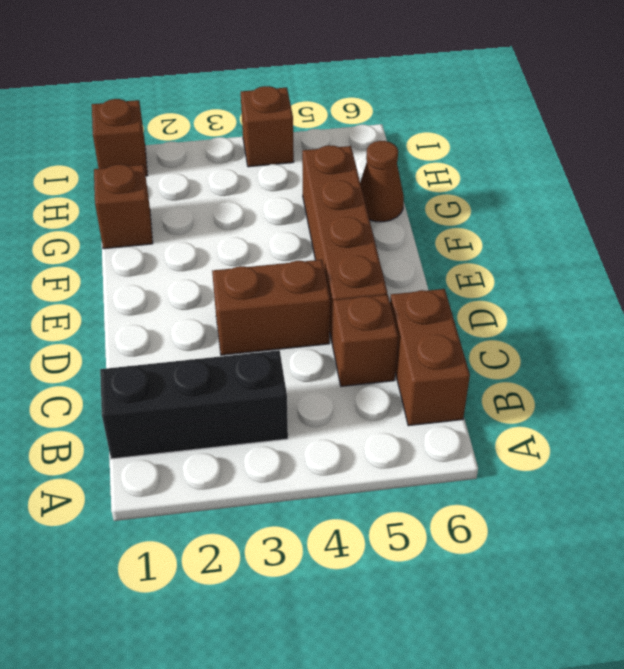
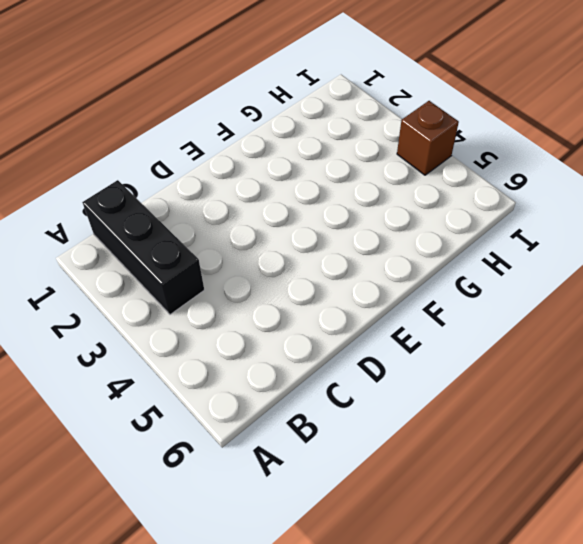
none -> brown 1x2 brick [390,289,470,426]
none -> brown 1x1 brick [332,295,398,386]

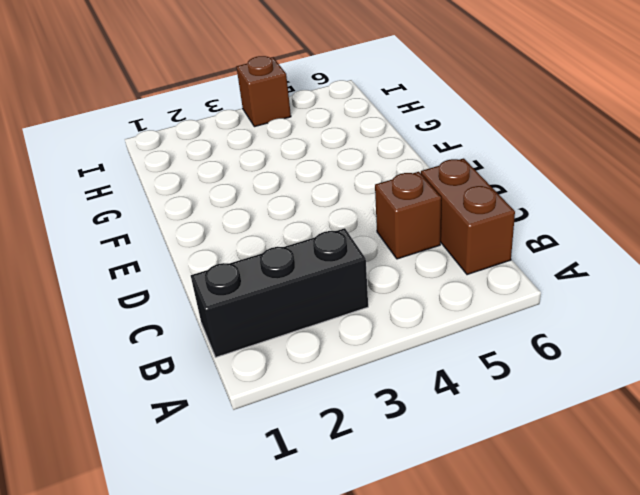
none -> brown 1x2 brick [212,260,330,355]
none -> brown 1x4 brick [302,145,387,344]

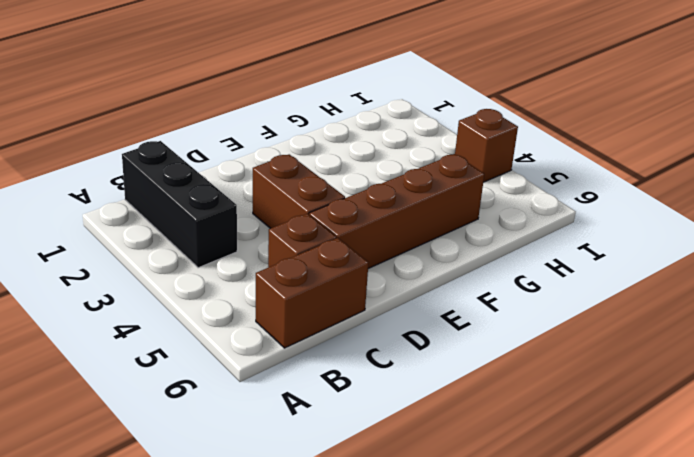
none -> brown 1x1 brick [94,164,153,249]
none -> brown 1x1 cone [360,141,404,222]

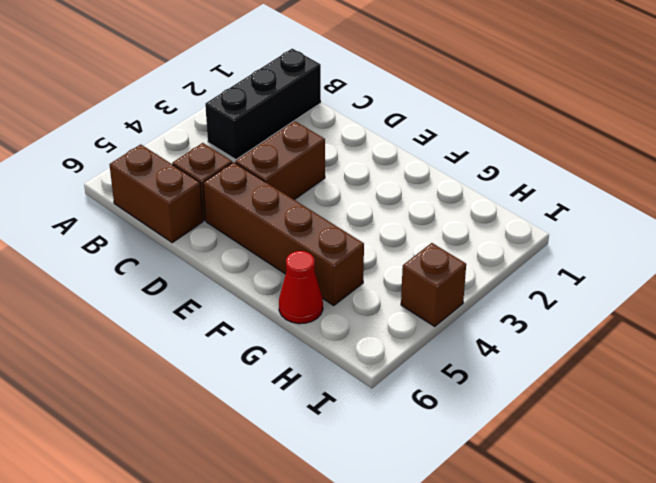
red 1x1 cone [279,251,323,324] -> brown 1x1 cone [360,141,404,222]
none -> brown 1x1 brick [94,164,153,249]
none -> brown 1x1 brick [92,99,148,176]

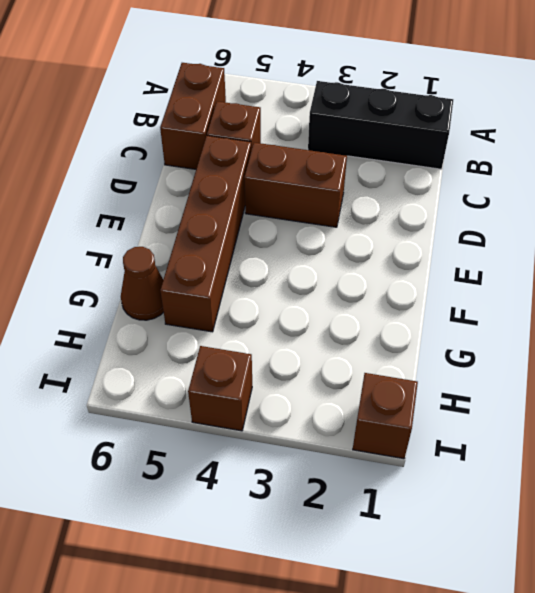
none -> brown 1x1 brick [94,164,153,249]

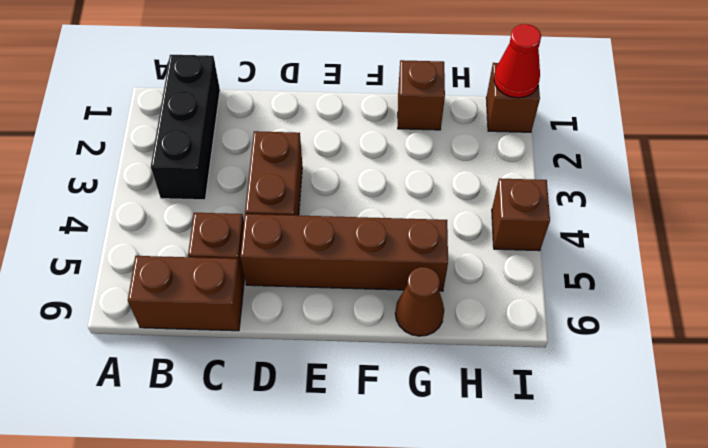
red 1x1 cone [494,24,541,98] -> none

